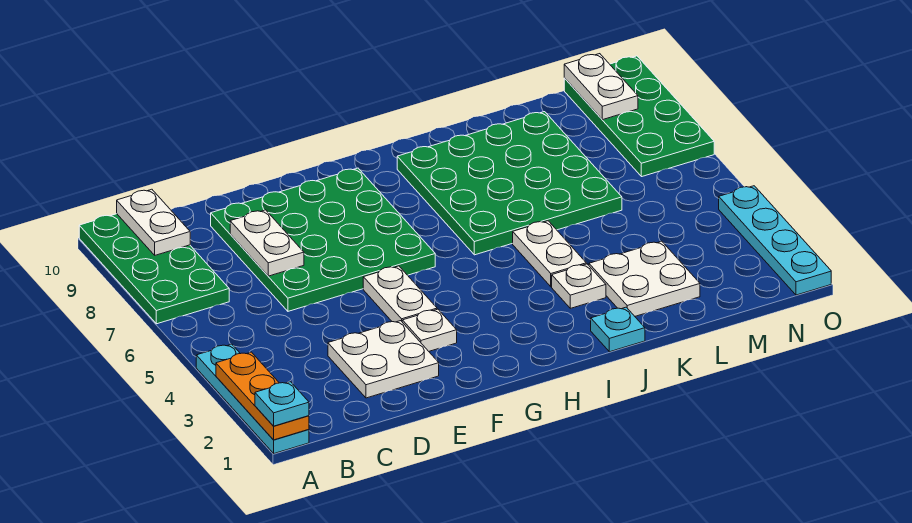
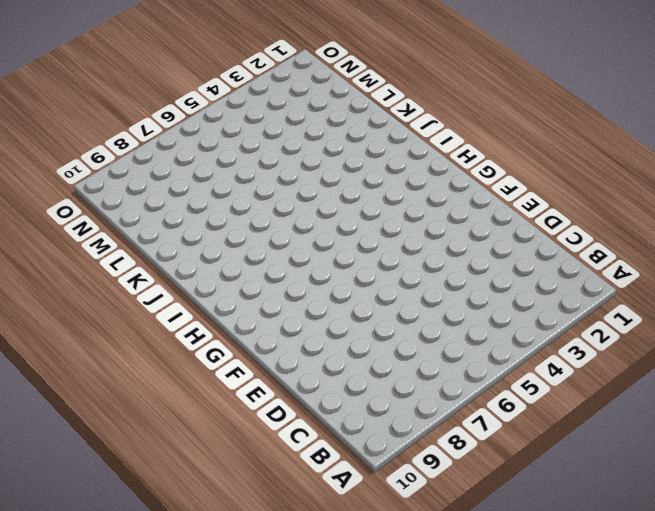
none -> cyan 1x4 plate [196,344,309,453]
none -> green 2x4 plate [79,214,229,324]
none -> white 2x2 plate [328,321,439,398]

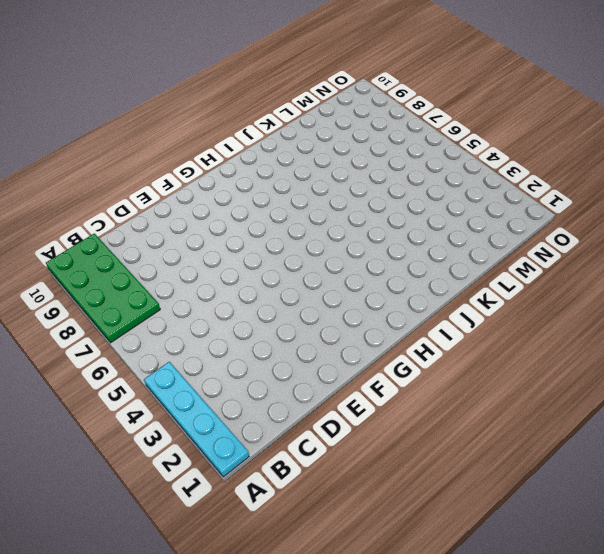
none -> white 2x2 plate [328,321,439,398]
none -> green 4x4 plate [211,168,435,311]
none -> white 1x1 plate [402,309,457,351]

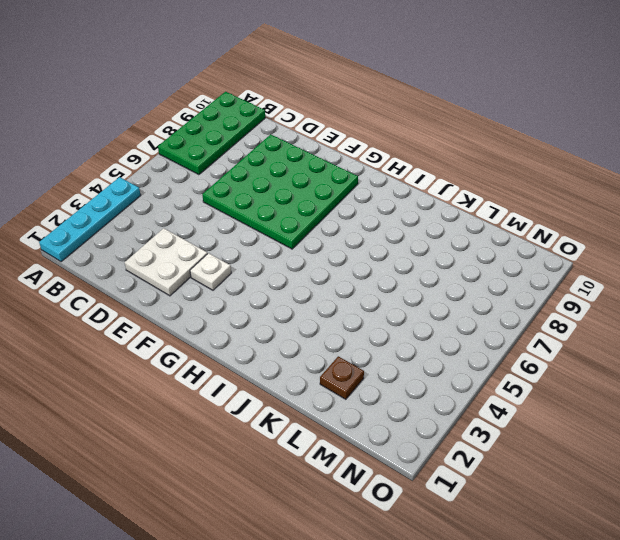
brown 1x1 plate [320,356,364,399] -> white 2x2 plate [589,241,700,316]
none -> white 1x2 plate [363,266,437,322]
none -> green 4x4 plate [397,112,622,255]
none -> cyan 1x1 plate [591,307,645,352]

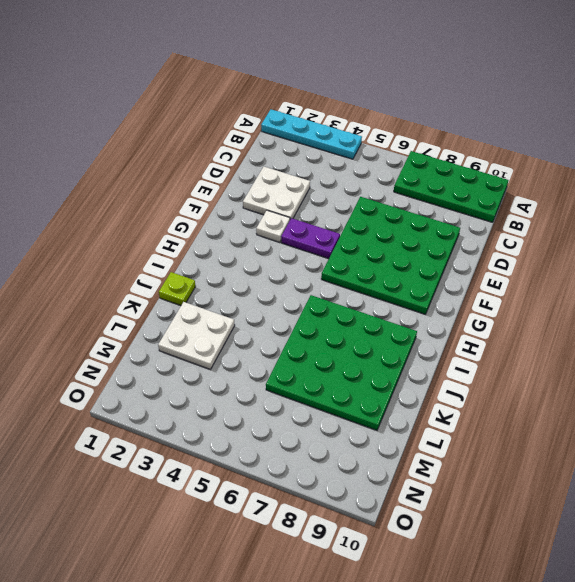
purple 1x2 plate [281,218,340,259] -> white 1x2 plate [363,266,437,322]
lime 1x1 plate [159,272,195,305] -> cyan 1x1 plate [591,307,645,352]
none -> white 1x1 plate [552,264,606,308]
none -> white 1x2 plate [513,221,586,287]
none -> green 2x4 plate [564,56,714,177]

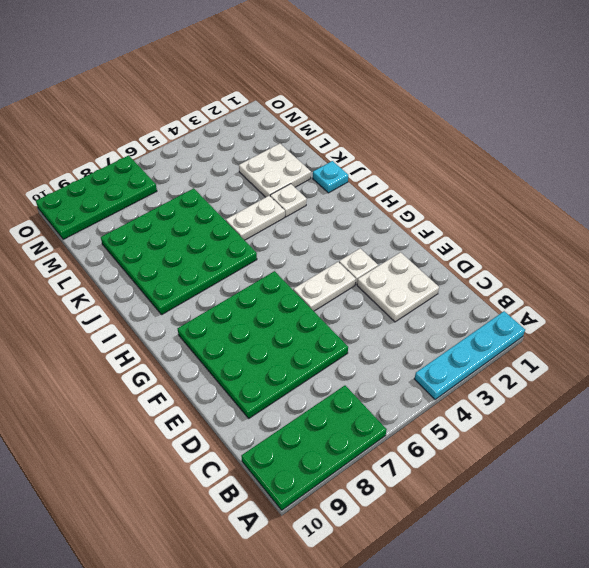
none -> cyan 1x4 plate [719,186,831,295]
none -> orange 1x3 plate [216,352,309,440]
none -> white 1x2 plate [117,189,190,255]

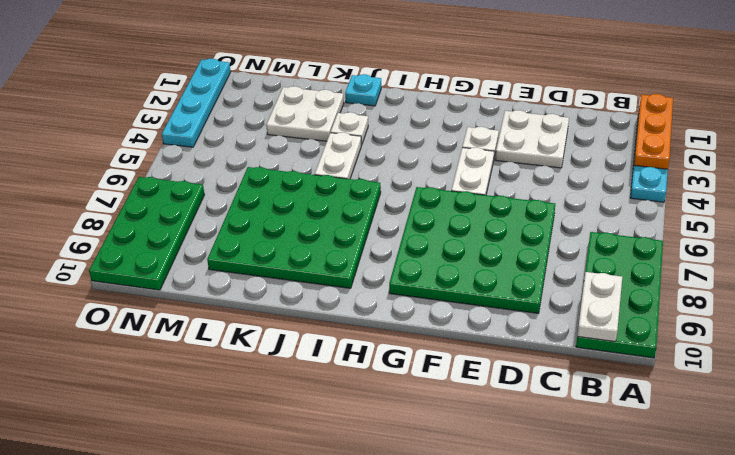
none -> white 1x2 plate [230,210,304,276]
none -> white 1x2 plate [564,54,638,120]
none -> cyan 1x1 plate [255,382,309,426]

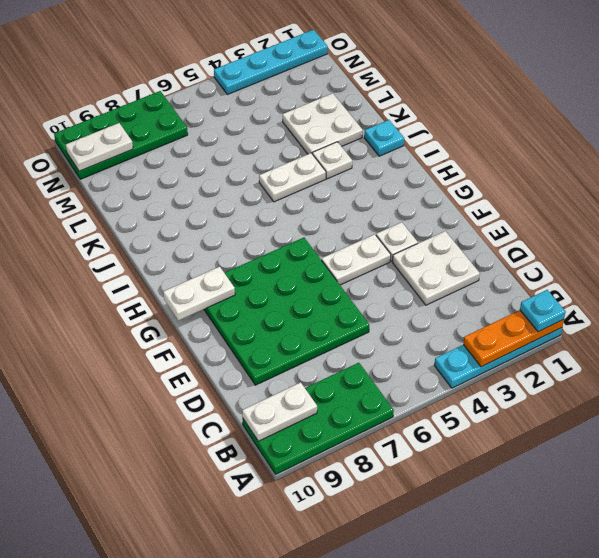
white 1x2 plate [163,267,235,320] -> white 1x2 plate moved to [230,210,304,276]
none -> green 4x4 plate [397,112,622,255]

